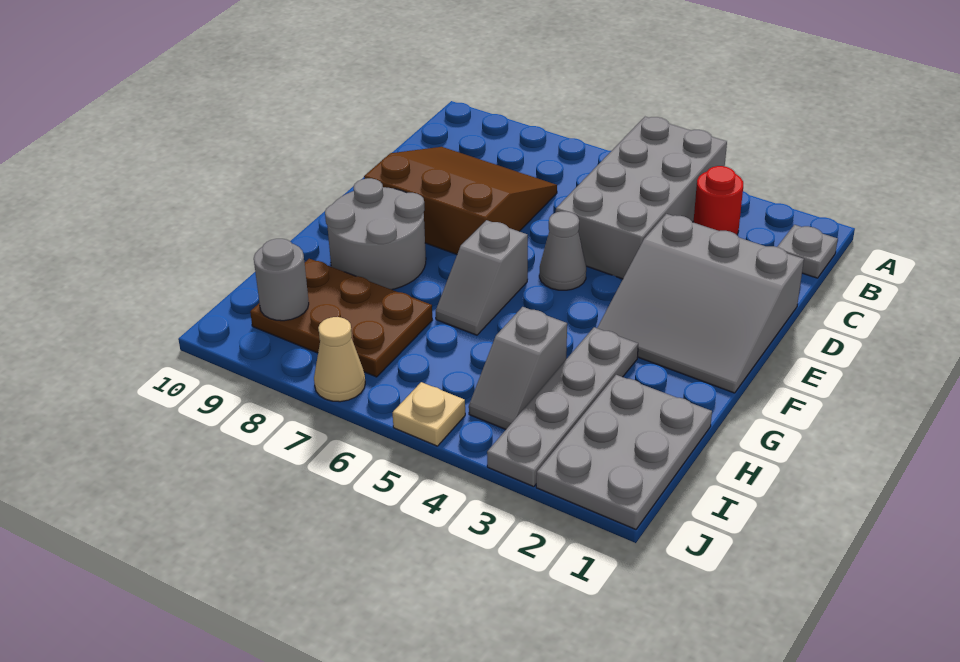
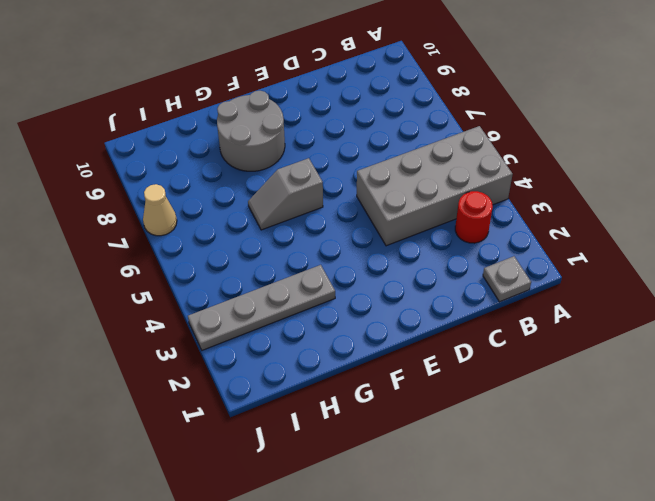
none -> brown 3x3 slope [364,147,557,254]
none -> grey 3x3 slope [597,214,804,393]
none -> grey 1x1 cone [539,211,586,290]

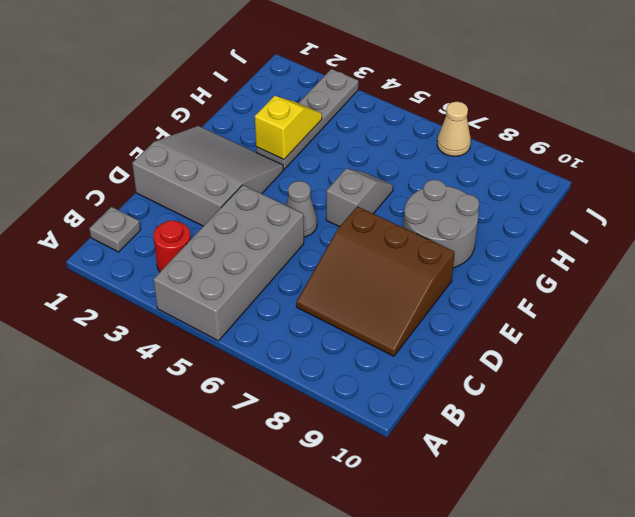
yellow 1x2 slope [255,96,322,159] -> none
none -> grey 2x3 plate [536,375,712,529]
none -> grey 1x2 slope [469,307,567,429]
none -> brown 2x3 plate [250,259,432,377]

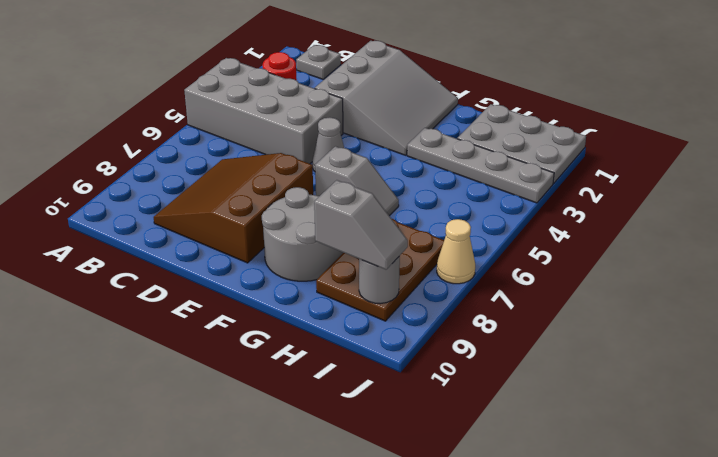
grey 1x2 slope [314,180,408,270] -> grey 1x2 slope moved to [469,307,567,429]
none -> tan 1x1 plate [393,382,465,446]

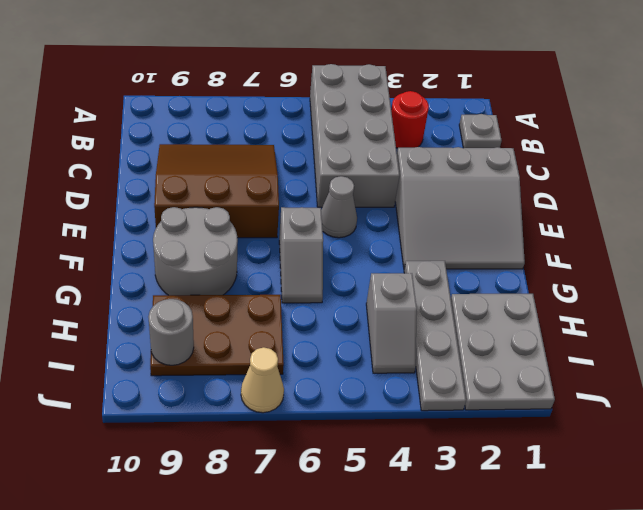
none -> tan 1x1 plate [393,382,465,446]

